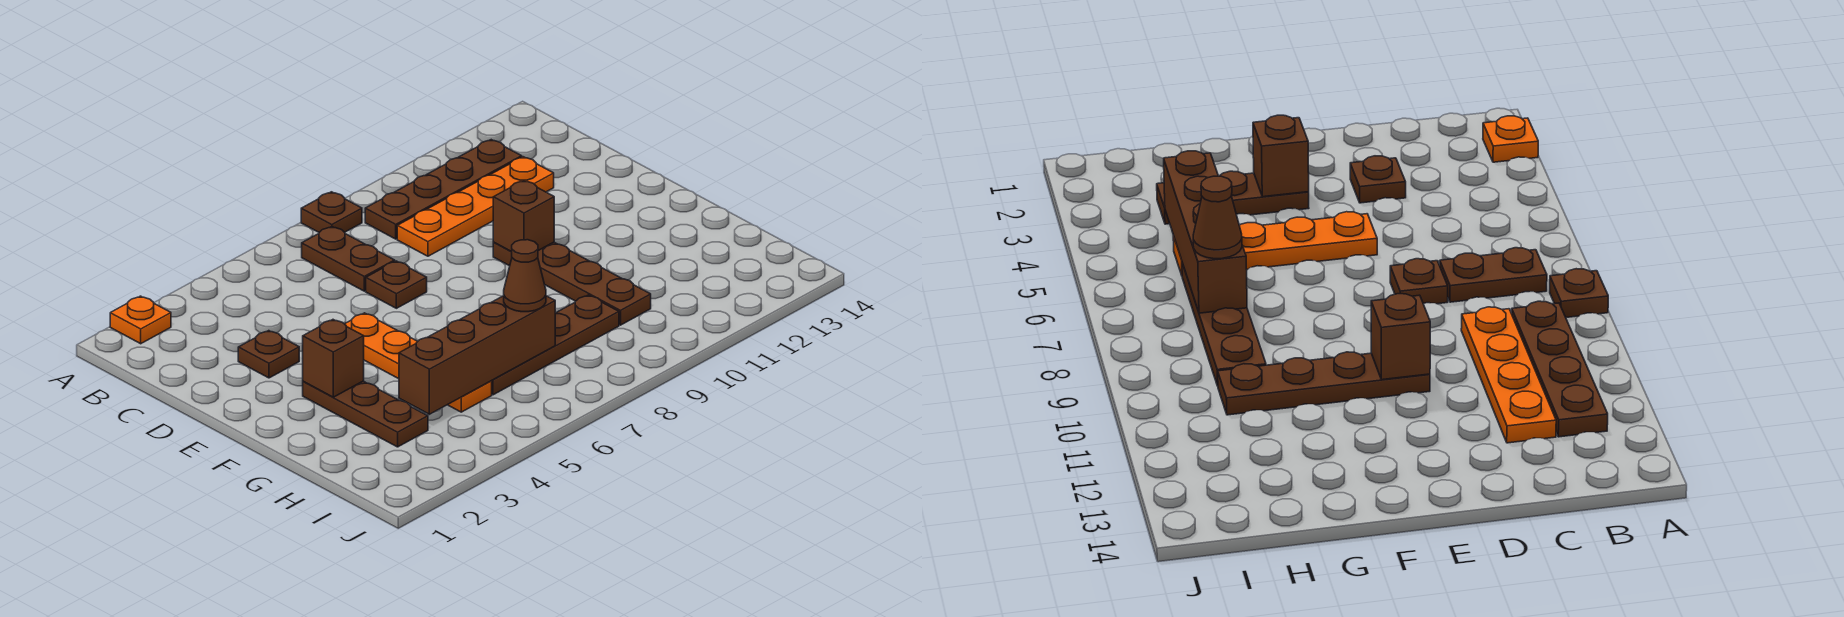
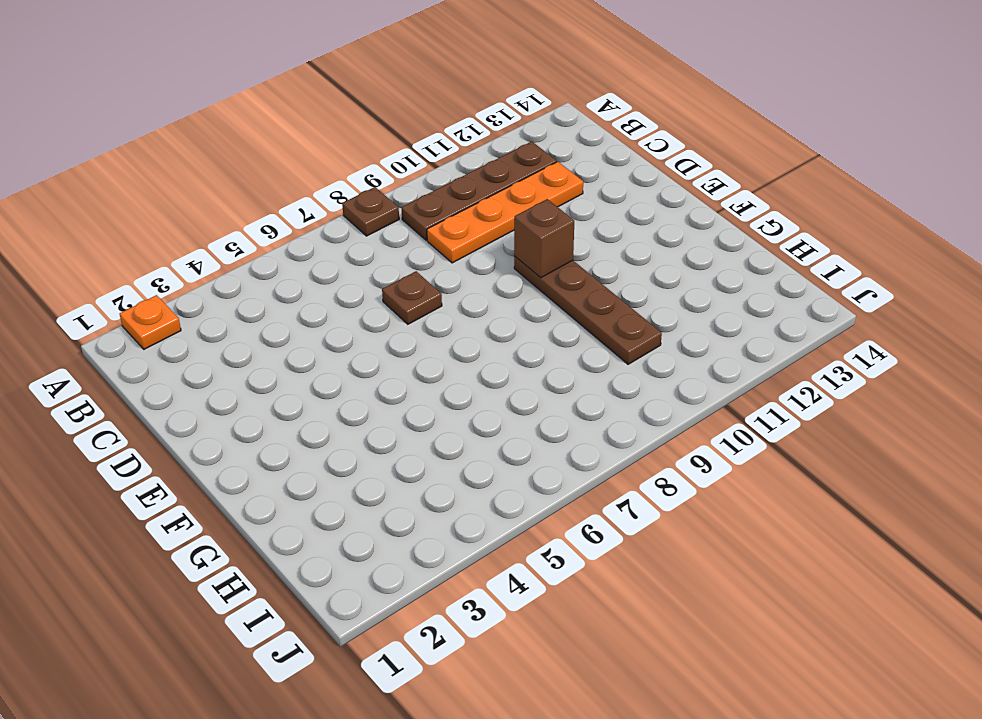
none -> brown 1x2 plate [302,227,395,291]
none -> brown 1x1 plate [238,331,299,378]
none -> orange 1x4 plate [345,313,492,412]

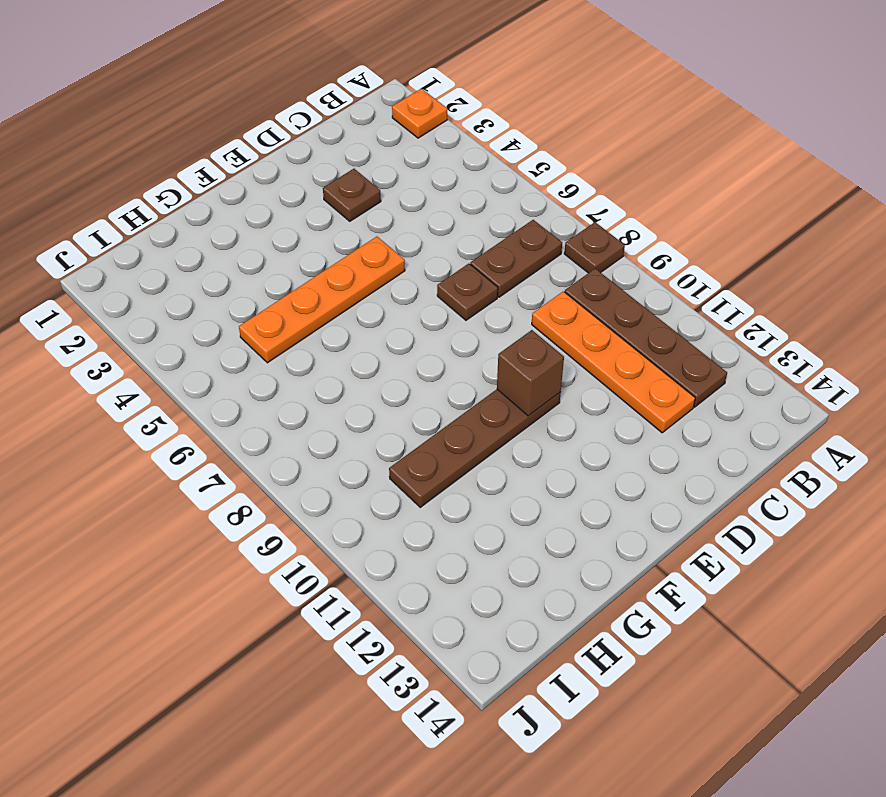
none -> brown 1x3 plate [303,381,428,447]
none -> brown 1x4 plate [492,295,619,395]
none -> brown 1x1 brick [303,320,364,397]

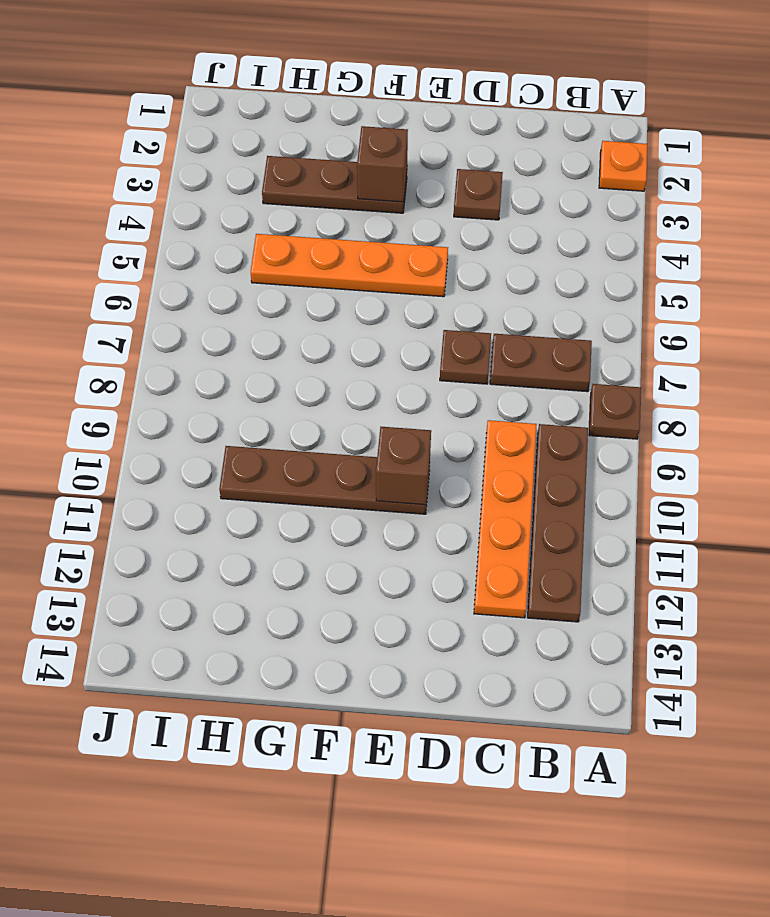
none -> brown 1x4 plate [492,295,619,395]
none -> brown 1x4 brick [399,296,555,414]
none -> brown 1x1 cone [504,240,546,312]

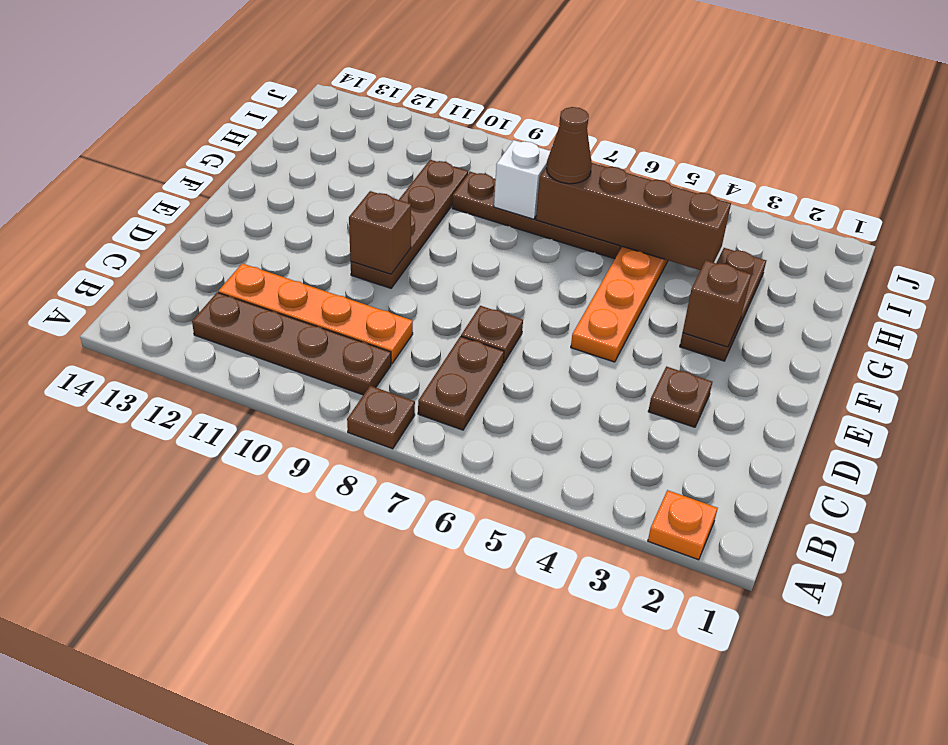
white 1x1 brick [494,140,550,219] -> none

